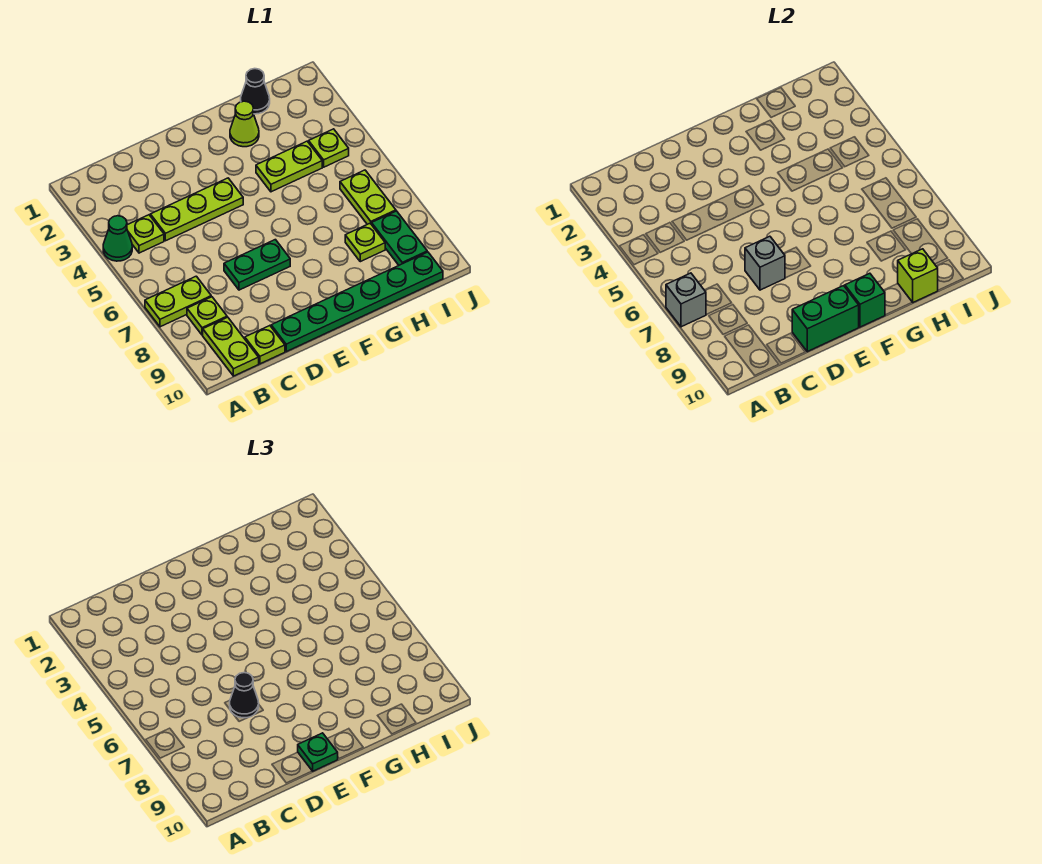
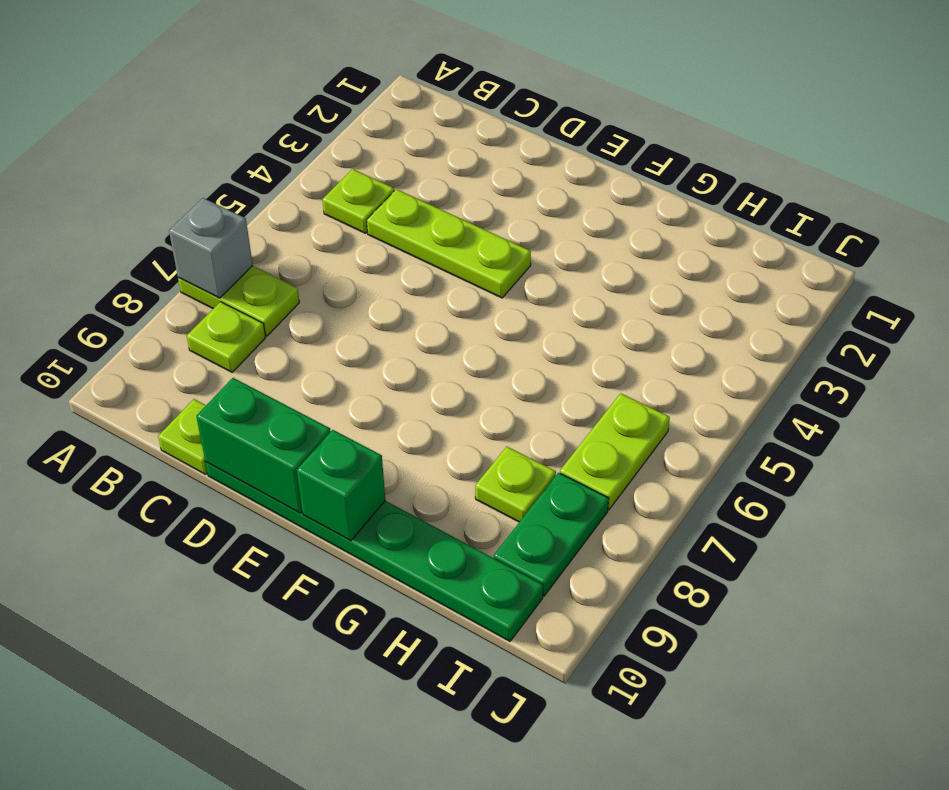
none -> green 1x1 cone [103,216,132,261]
none -> lime 1x2 plate [203,317,259,376]
none -> green 1x2 plate [224,240,290,290]

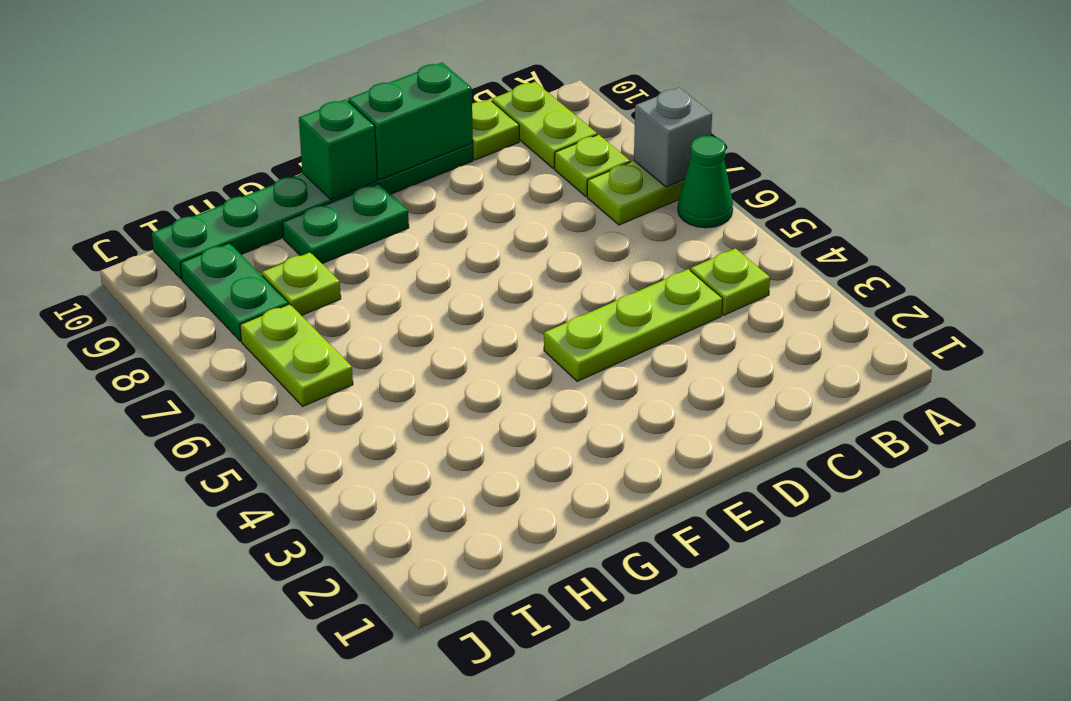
green 1x1 cone [678,136,733,228] -> green 1x1 cone moved to [103,216,132,261]
green 1x2 plate [283,183,409,264] -> green 1x2 plate moved to [224,240,290,290]
none -> lime 1x1 cone [230,101,259,147]
none -> lime 1x2 plate [256,141,322,192]
none -> black 1x1 cone [241,69,270,114]

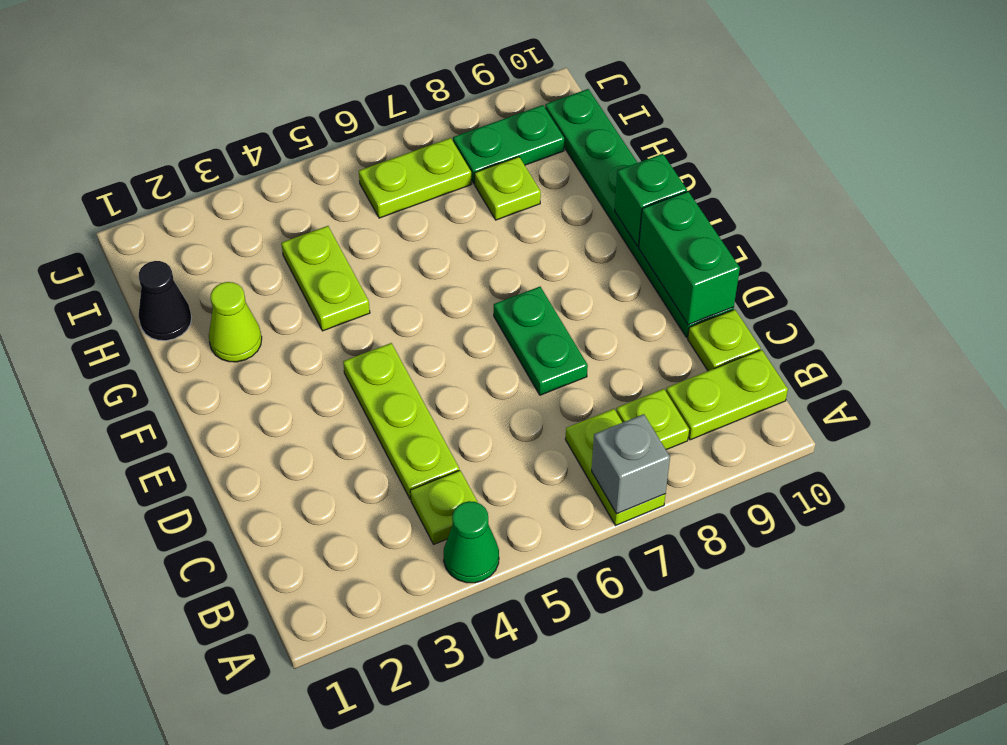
none -> lime 1x1 plate [309,129,349,167]
none -> grey 1x1 brick [745,236,785,290]
none -> lime 1x1 brick [898,249,938,302]

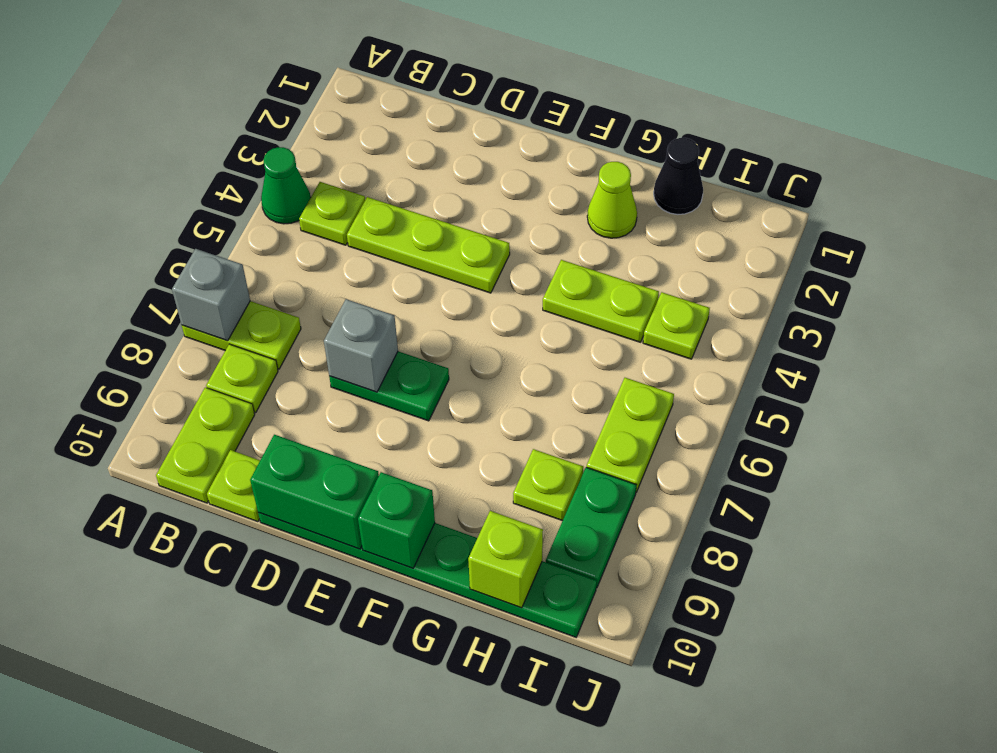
none -> black 1x1 cone [230,673,259,718]
none -> green 1x1 plate [298,733,338,771]

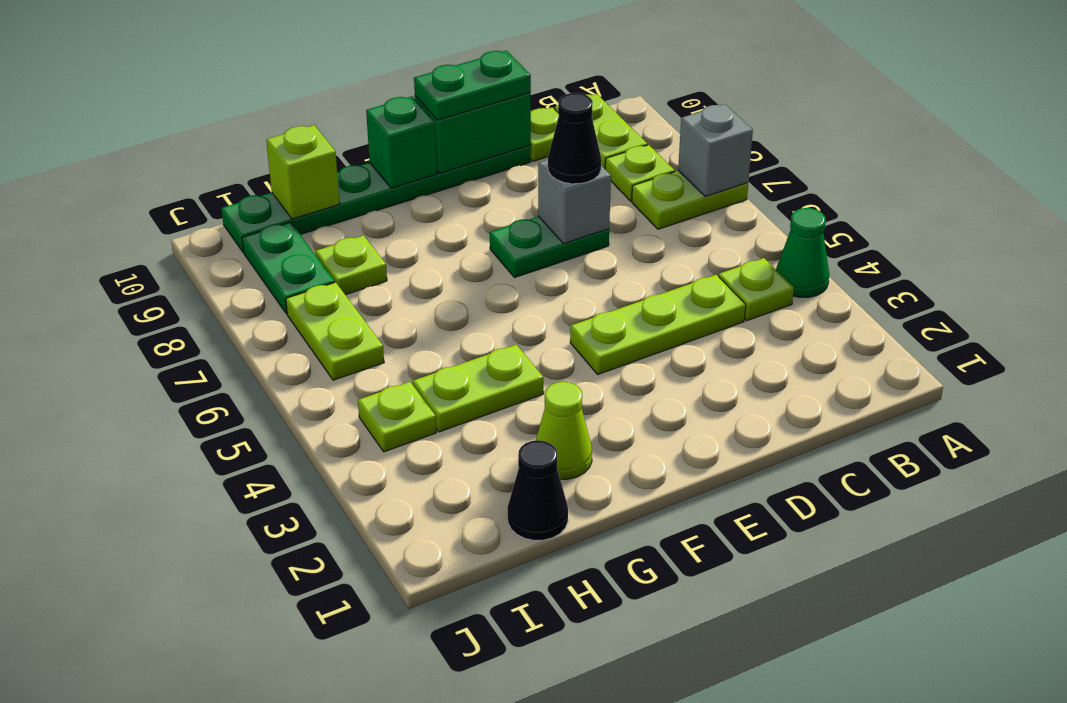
green 1x2 plate [414,51,531,120] -> green 1x1 plate [298,733,338,771]

